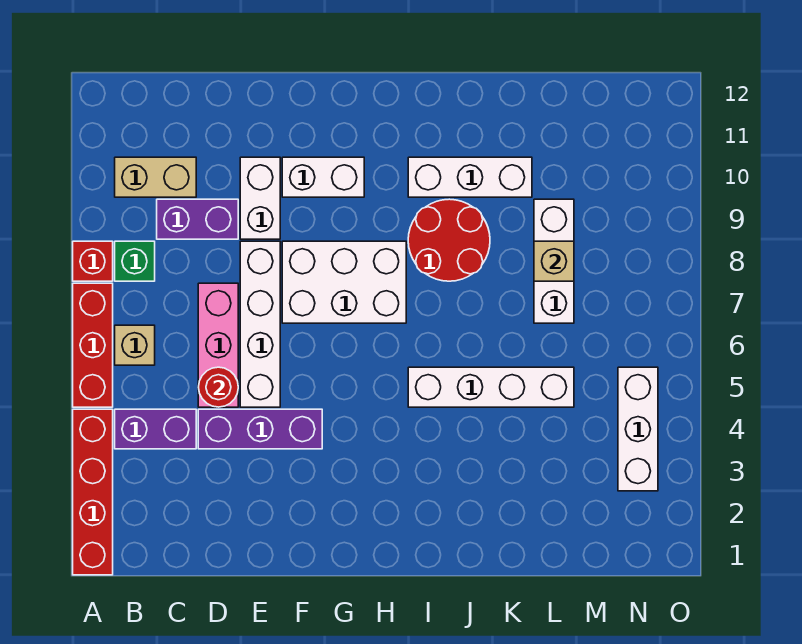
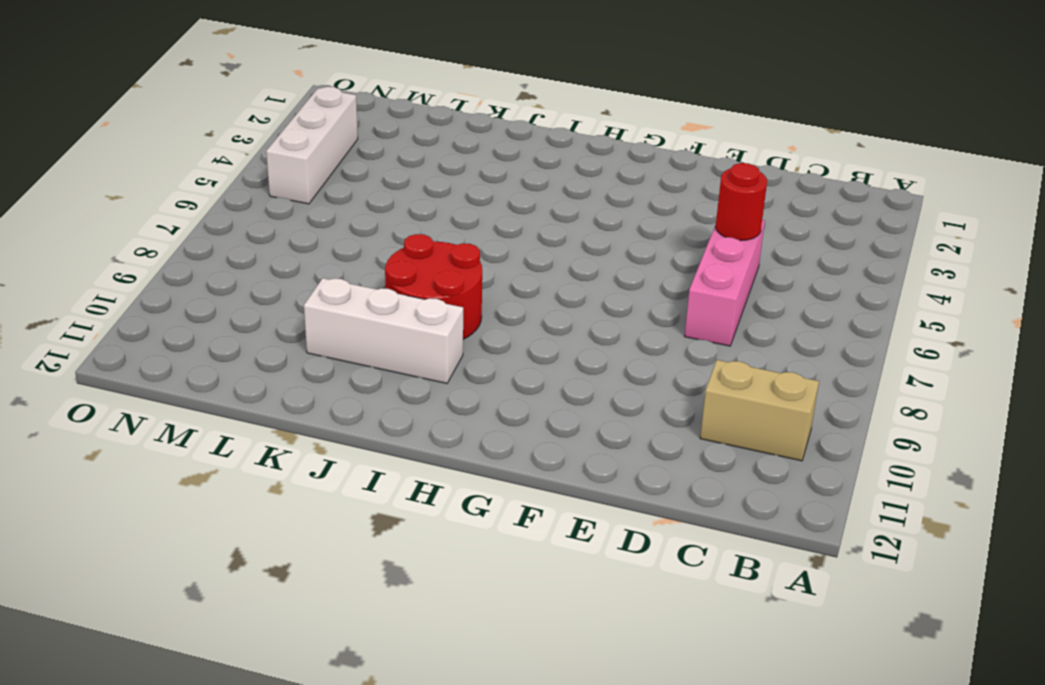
none -> red 1x4 brick [73,409,113,575]
none -> red 1x3 brick [73,283,113,407]
none -> red 1x1 brick [73,241,113,281]

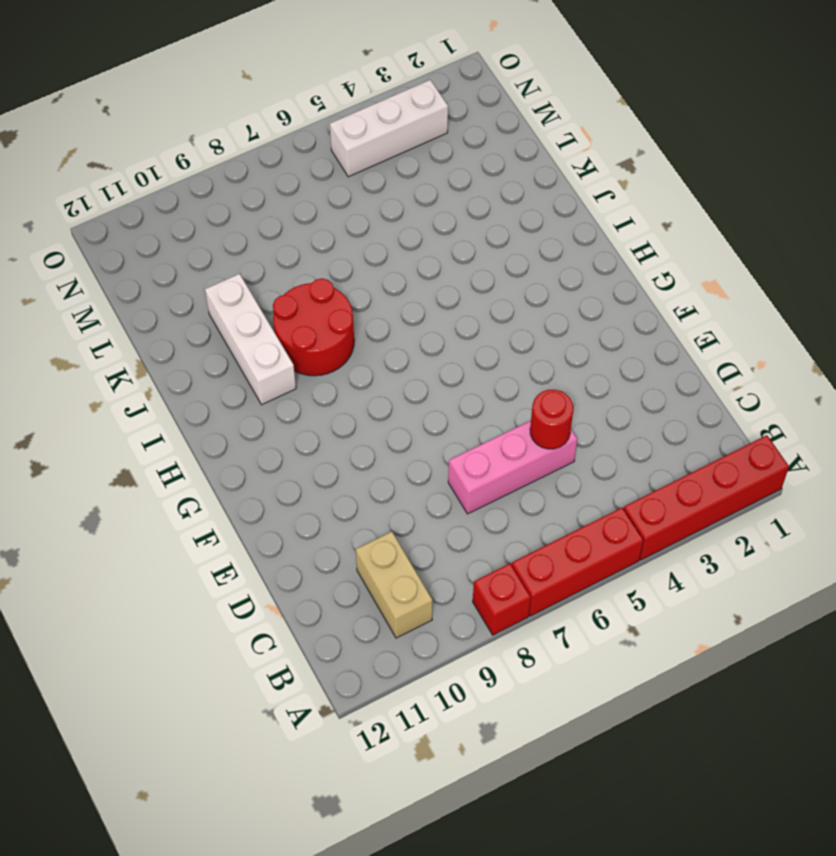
none -> purple 1x2 brick [115,409,196,449]
none -> tan 1x1 brick [115,325,155,365]
none -> green 1x1 brick [115,241,155,281]

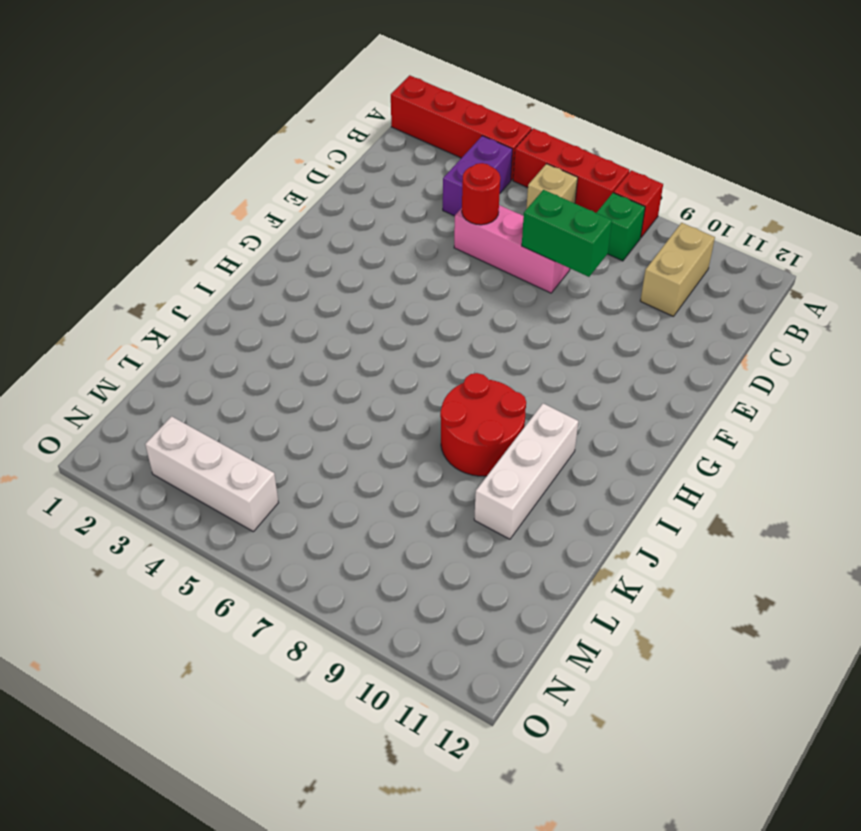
green 1x2 brick [522,190,612,277] -> none
none -> purple 1x2 brick [157,199,238,239]
none -> purple 1x3 brick [198,409,322,449]
none -> white 1x4 brick [240,241,280,407]

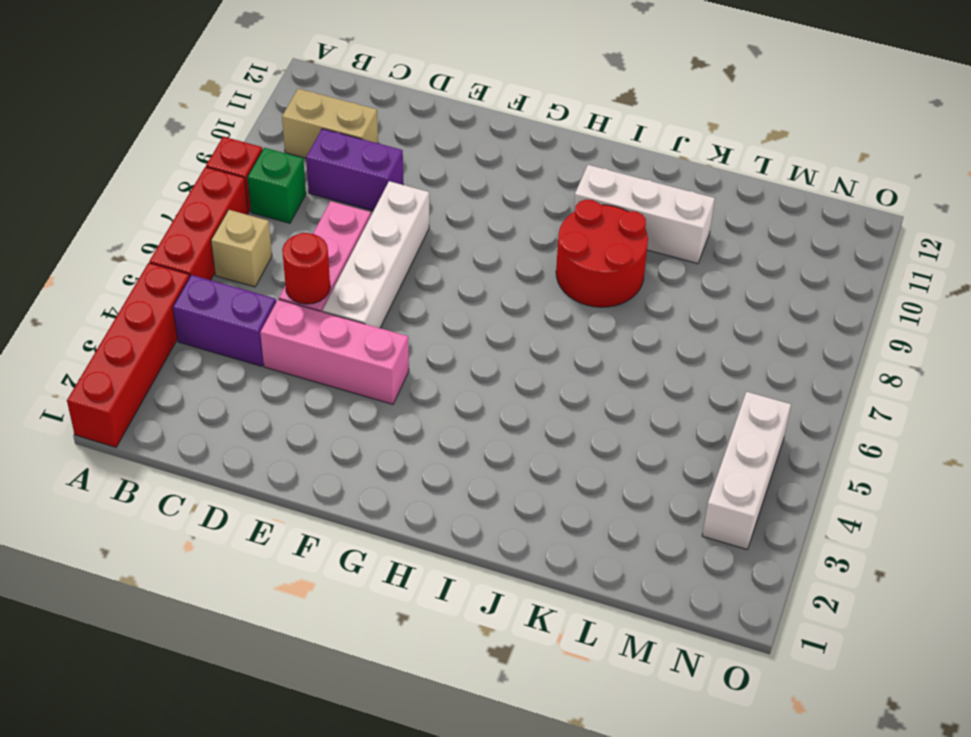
pink 1x3 brick [260,299,409,404] -> purple 1x3 brick [198,409,322,449]
none -> white 1x2 brick [240,157,280,239]
none -> white 2x3 brick [282,241,406,323]
none -> white 1x2 brick [282,157,364,197]

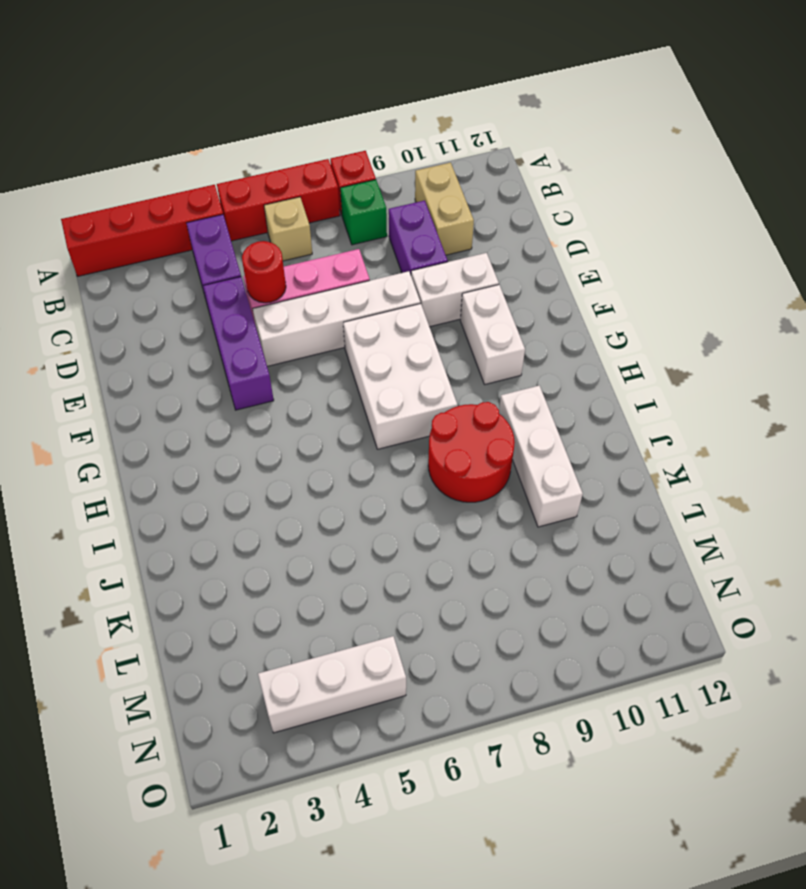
none -> white 1x4 brick [408,367,574,407]
none -> white 1x3 brick [534,199,574,323]
none -> tan 1x1 brick [534,241,574,281]

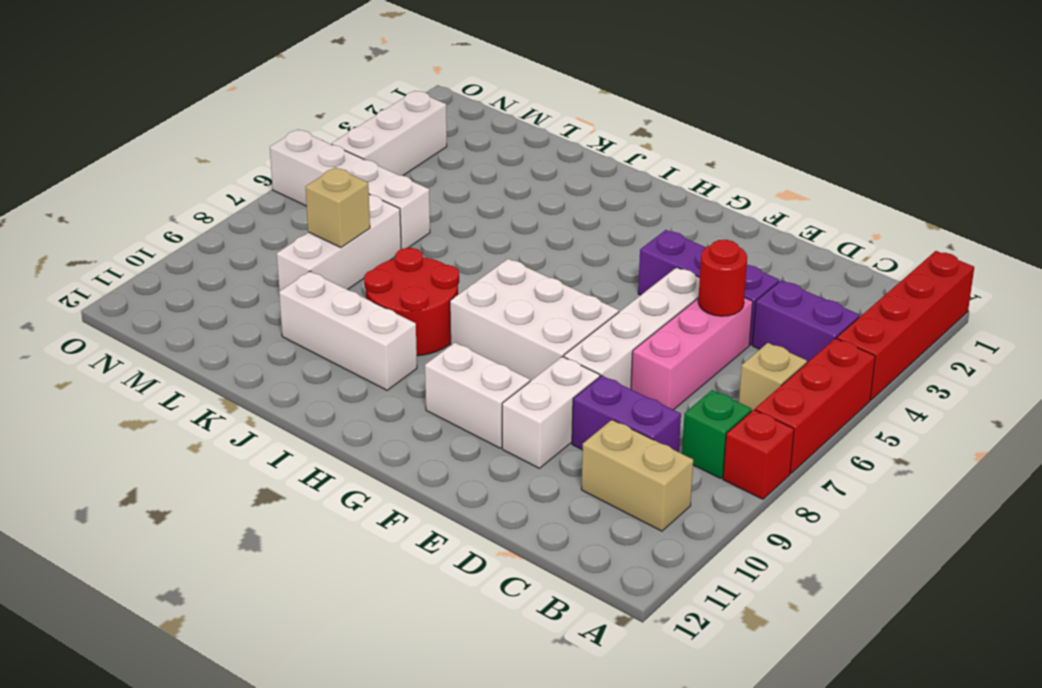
white 1x4 brick [270,130,430,249] -> white 1x4 brick moved to [408,367,574,407]

